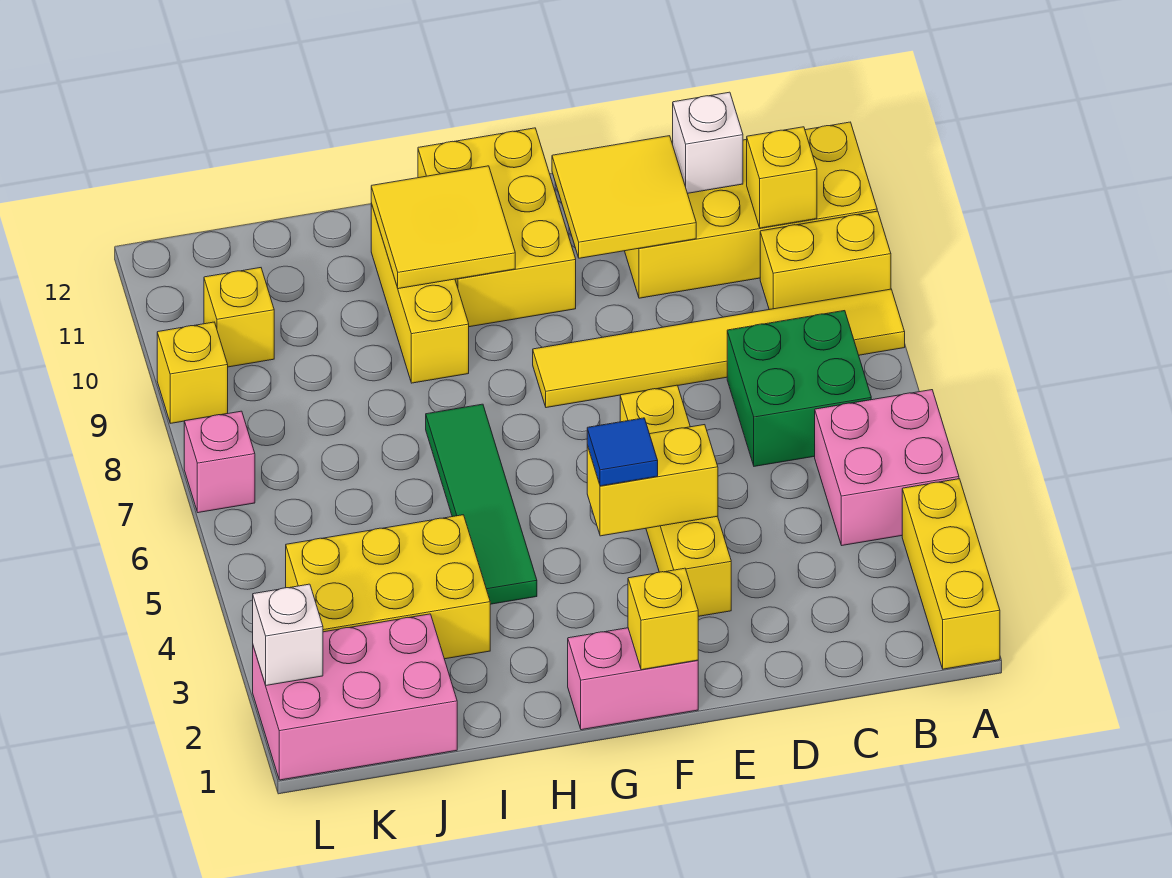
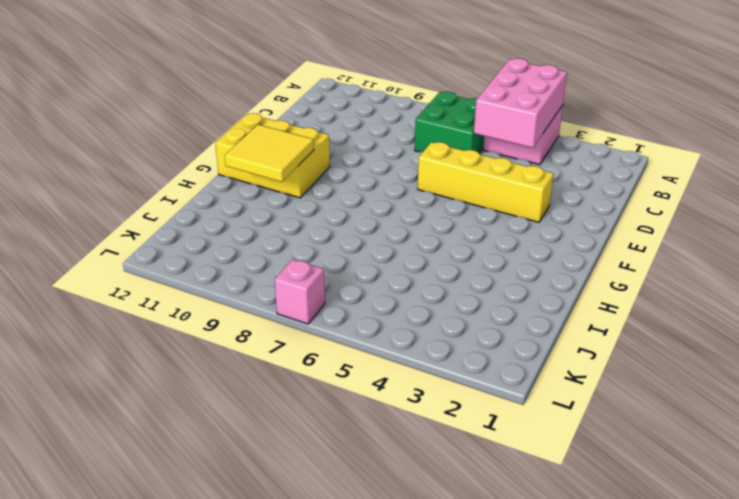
pink 2x3 brick [474,58,567,148] -> pink 2x3 brick moved to [253,614,457,780]
none -> yellow 1x3 brick [902,479,1000,669]
none -> yellow 1x6 tile [533,289,905,408]
none -> yellow 1x2 brick [760,211,891,310]

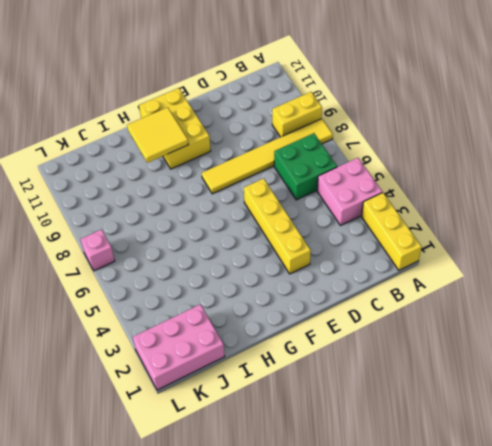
none -> yellow 2x4 brick [625,122,877,298]
none -> pink 1x2 brick [568,628,698,730]
none -> green 1x4 tile [426,404,537,604]

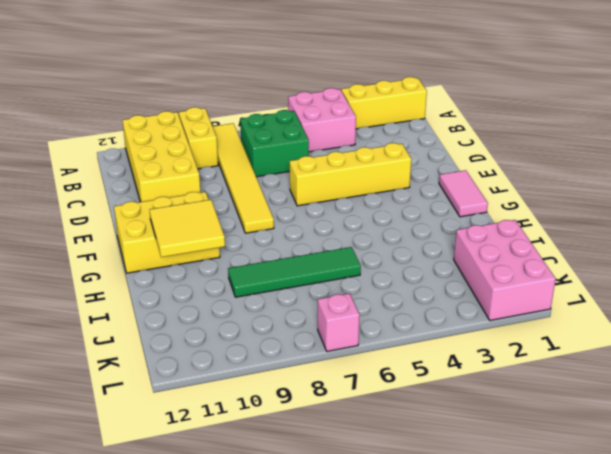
pink 1x2 tile [439,170,488,217] -> pink 1x2 brick [568,628,698,730]
green 1x4 tile [228,247,361,297] -> green 1x4 tile moved to [426,404,537,604]
none -> yellow 1x3 brick [371,204,469,383]
none -> yellow 2x3 brick [286,515,490,659]
none -> yellow 1x1 brick [204,268,274,367]

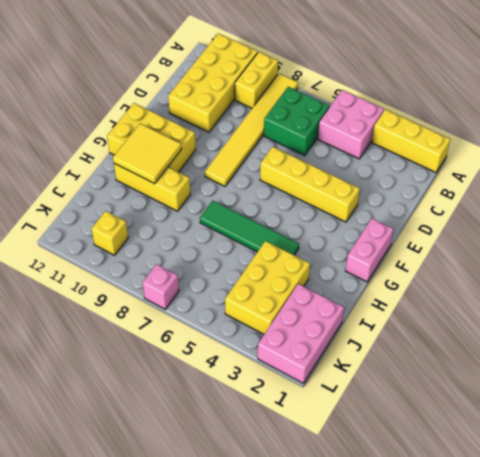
none -> yellow 1x1 brick [157,322,228,423]
none -> yellow 1x1 brick [747,127,817,228]
none -> white 1x1 brick [673,92,743,193]

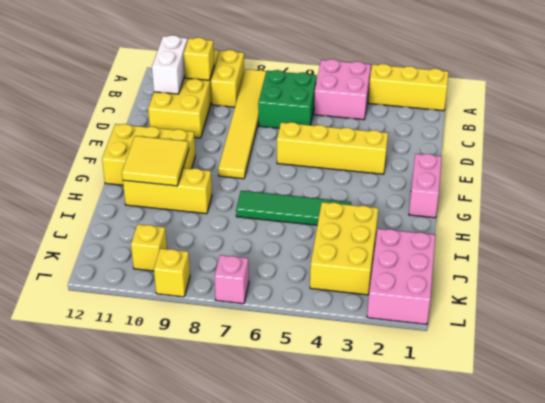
white 1x2 brick [152,35,188,94] -> white 1x1 brick [673,92,743,193]
none -> yellow 2x2 tile [552,136,696,258]
none -> yellow 1x2 brick [587,425,718,536]
none -> yellow 1x1 brick [628,568,698,670]

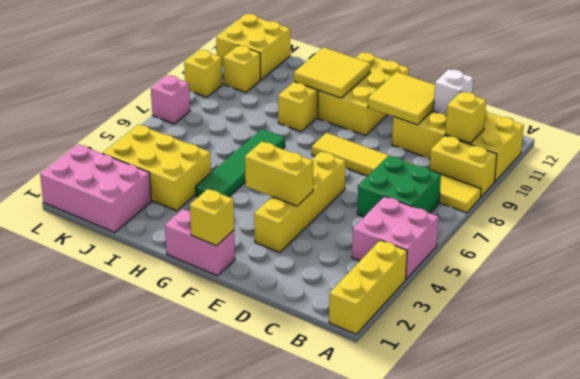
yellow 2x2 brick [216,14,290,80] -> none
none -> white 1x1 brick [253,584,323,685]
none -> blue 1x1 tile [587,418,658,486]

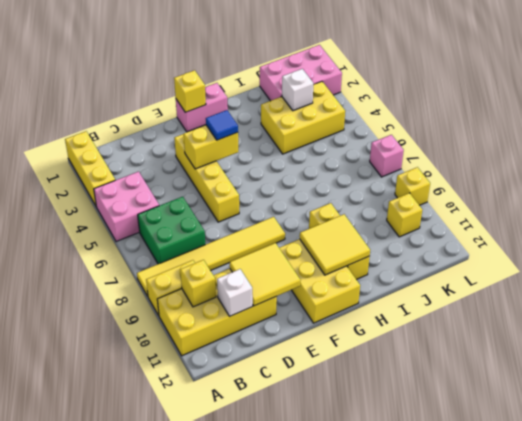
white 1x1 brick [282,69,314,111] -> white 1x1 brick moved to [253,584,323,685]
none -> green 1x4 tile [426,404,537,604]

